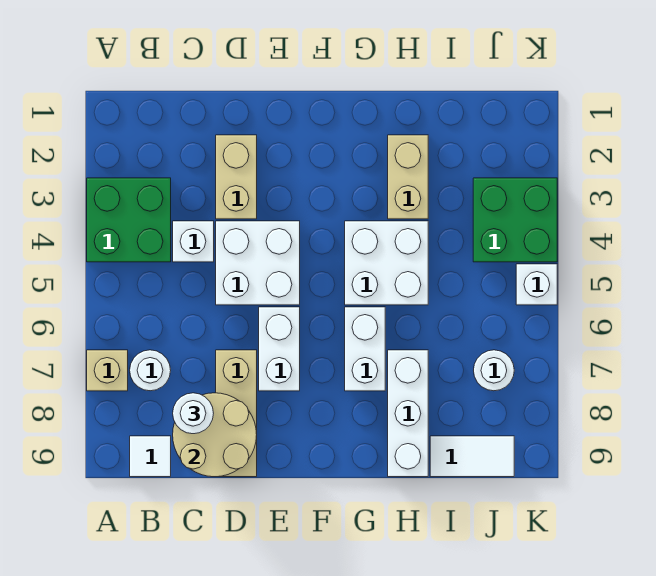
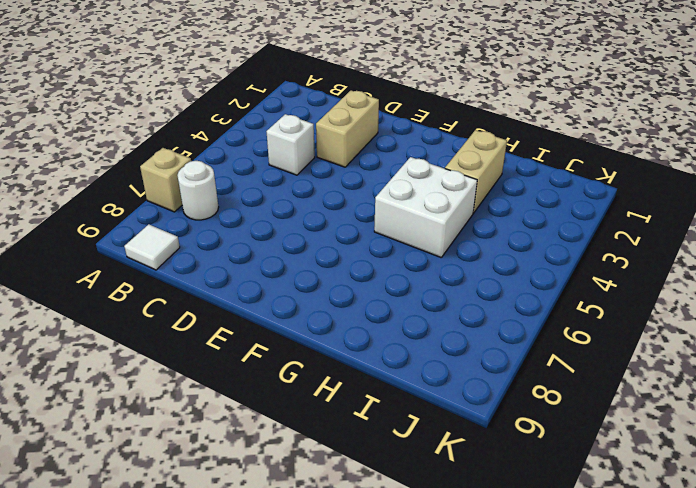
none -> green 2x2 brick [87,178,171,262]
none -> white 2x2 brick [216,221,300,305]
none -> tan 1x3 brick [216,350,257,477]

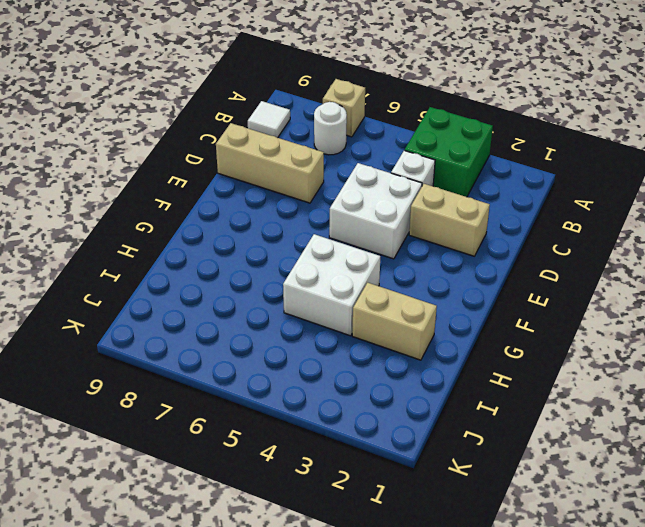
none -> white 1x2 brick [259,307,300,391]
none -> white 1x2 brick [345,307,385,391]
none -> white 1x3 brick [388,350,428,477]

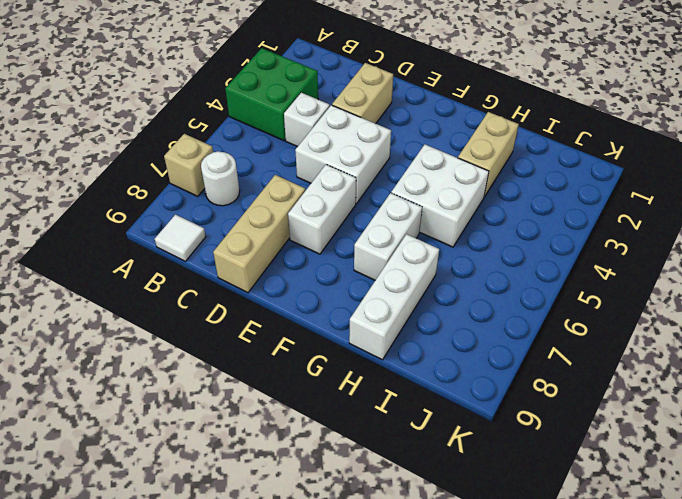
none -> white 1x2 tile [430,436,514,477]
none -> green 2x2 brick [473,178,557,262]
none -> white 1x1 round brick [474,350,514,391]

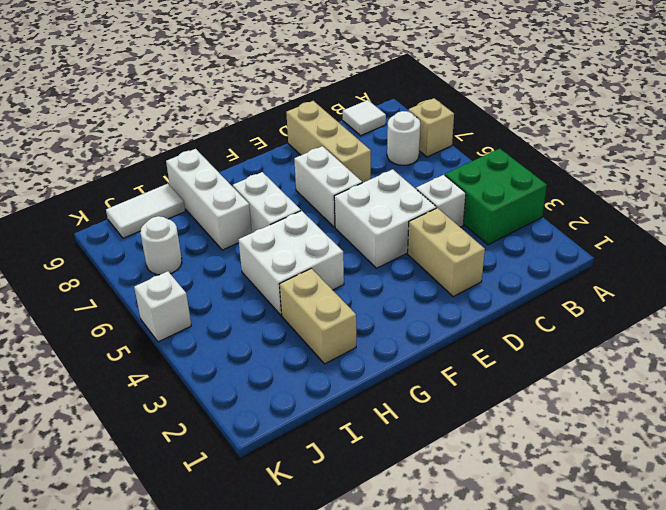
none -> green 2x2 brick [473,178,557,262]
none -> tan 2x2 round brick [173,393,257,477]
none -> white 1x1 round brick [173,393,214,434]

